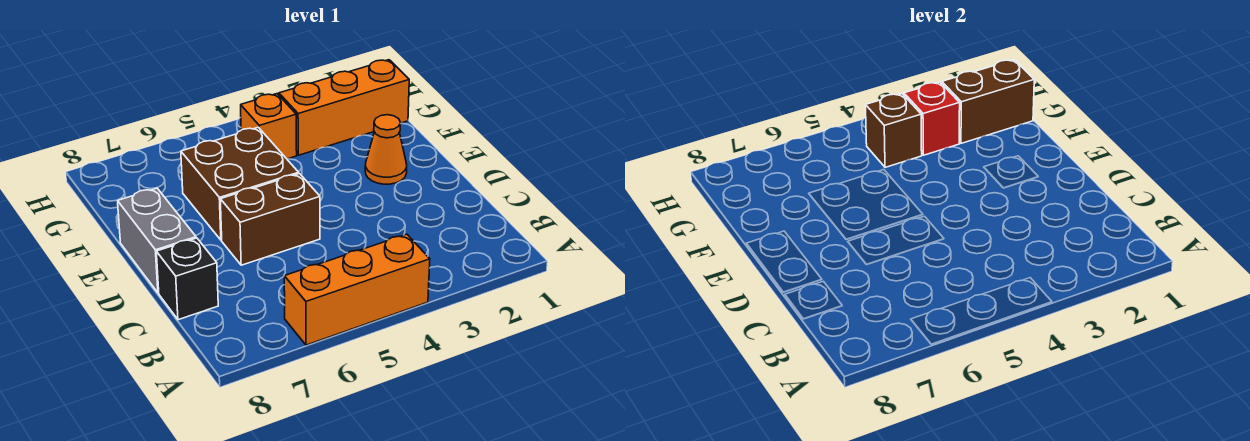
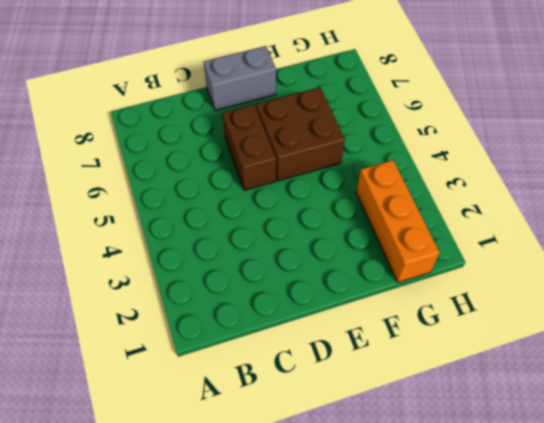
none -> orange 1x3 brick [284,234,430,345]
none -> black 1x1 brick [156,238,218,320]

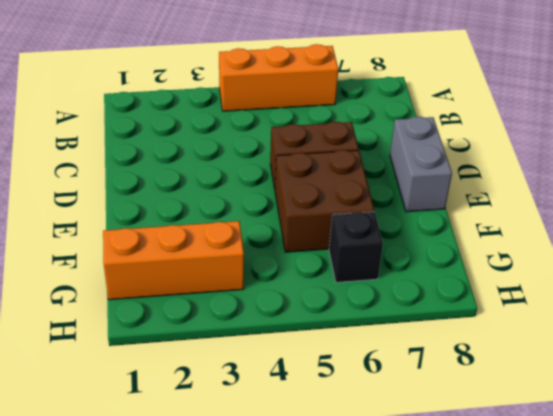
black 1x1 brick [329,212,383,282] -> black 1x1 brick moved to [156,238,218,320]
none -> orange 1x1 cone [365,115,407,184]
none -> orange 1x1 brick [241,94,297,159]

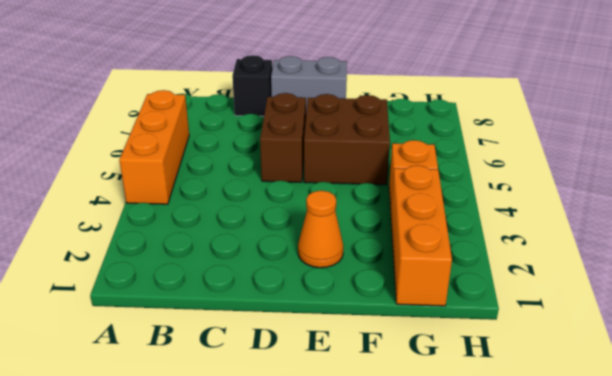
none -> brown 1x2 brick [942,60,1034,143]
none -> red 1x1 brick [904,82,960,155]

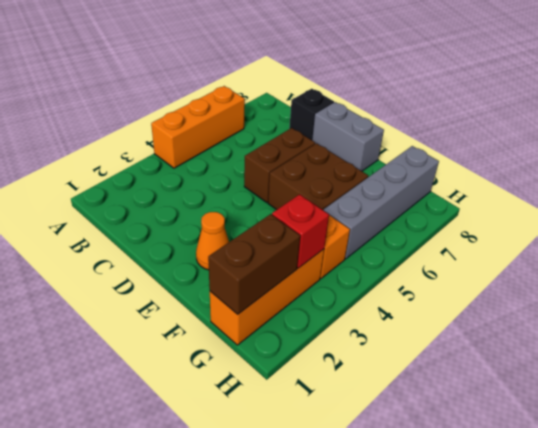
grey 1x4 brick [324,146,439,259] -> none
none -> brown 1x1 brick [866,94,922,167]

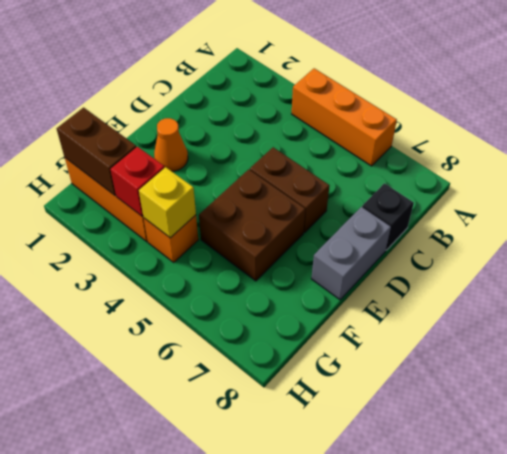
yellow 1x1 brick [139,167,196,238] -> brown 1x1 brick [866,94,922,167]

